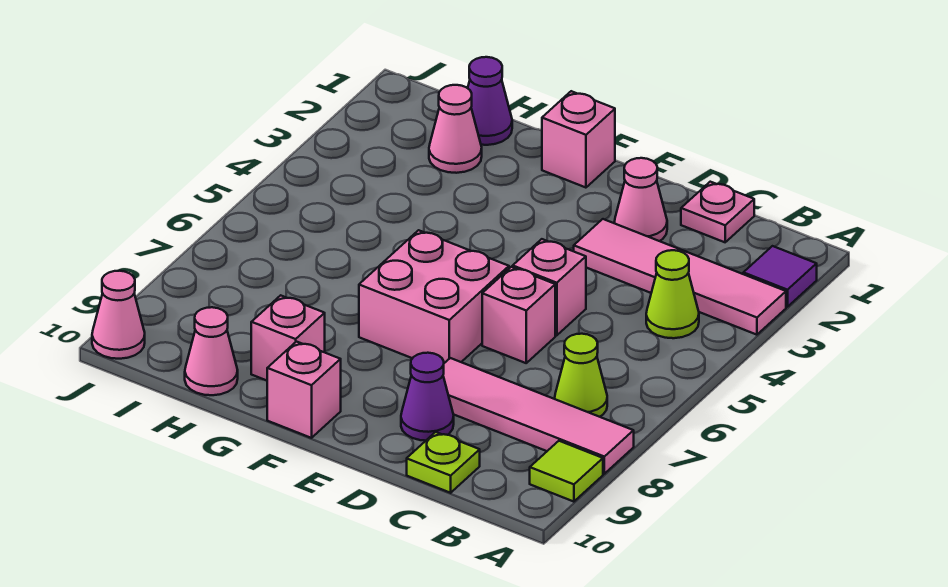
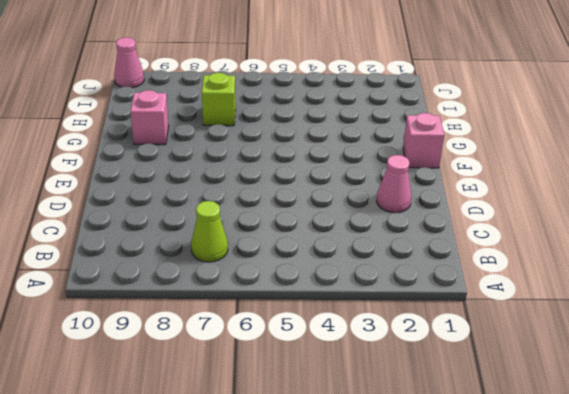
lime 1x1 brick [202,73,235,126] -> none
none -> purple 1x1 tile [743,246,817,307]
none -> pink 1x4 tile [574,219,786,335]
none -> pink 1x4 tile [443,358,634,474]

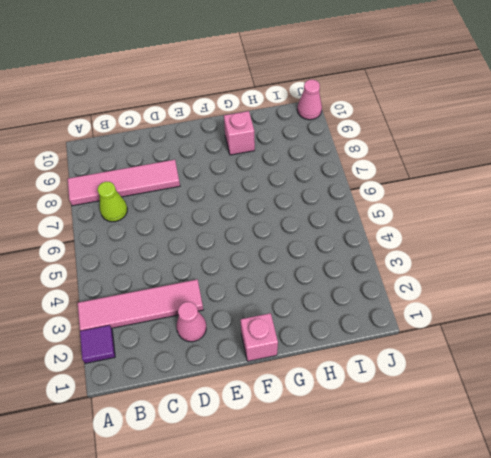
none -> lime 1x1 tile [530,441,603,502]
none -> lime 1x1 cone [646,250,699,338]
none -> pink 1x1 plate [681,182,754,242]

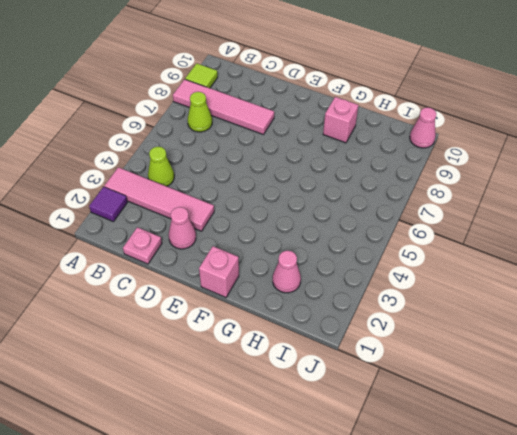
none -> lime 1x1 plate [407,432,480,493]
none -> pink 1x1 brick [513,239,586,335]
none -> pink 1x1 brick [482,267,555,363]

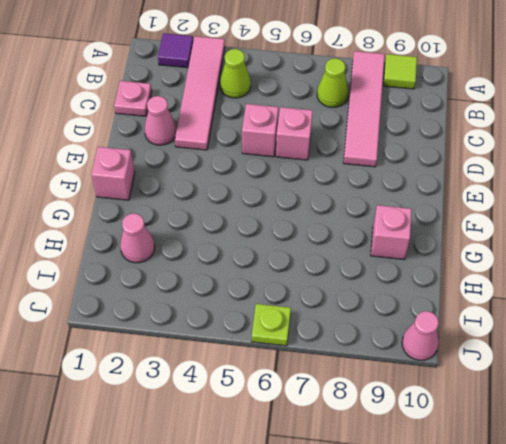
lime 1x1 plate [252,304,291,346] -> lime 1x1 plate moved to [407,432,480,493]
none -> purple 1x1 cone [401,353,454,441]
none -> pink 2x2 brick [359,230,509,363]
none -> pink 1x1 brick [267,342,341,438]

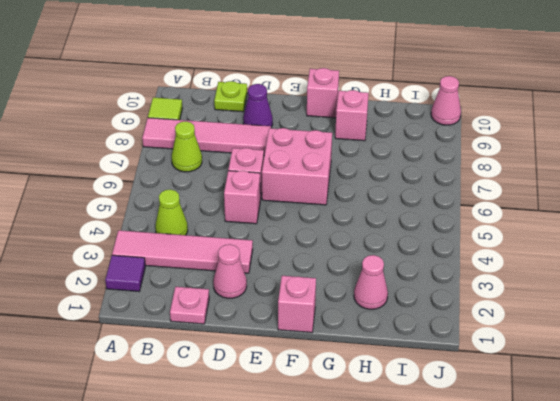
none -> purple 1x1 cone [468,57,512,145]
none -> pink 1x1 cone [185,307,238,395]

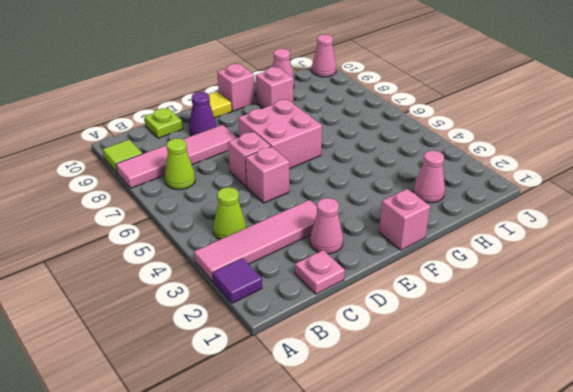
yellow 1x1 tile [209,91,232,118] -> none
none -> purple 1x1 cone [468,57,512,145]

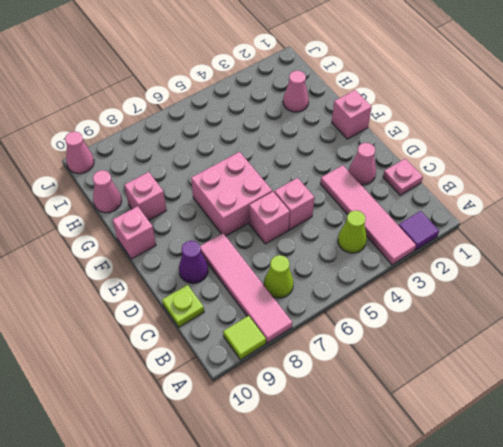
none -> purple 1x1 cone [468,57,512,145]

